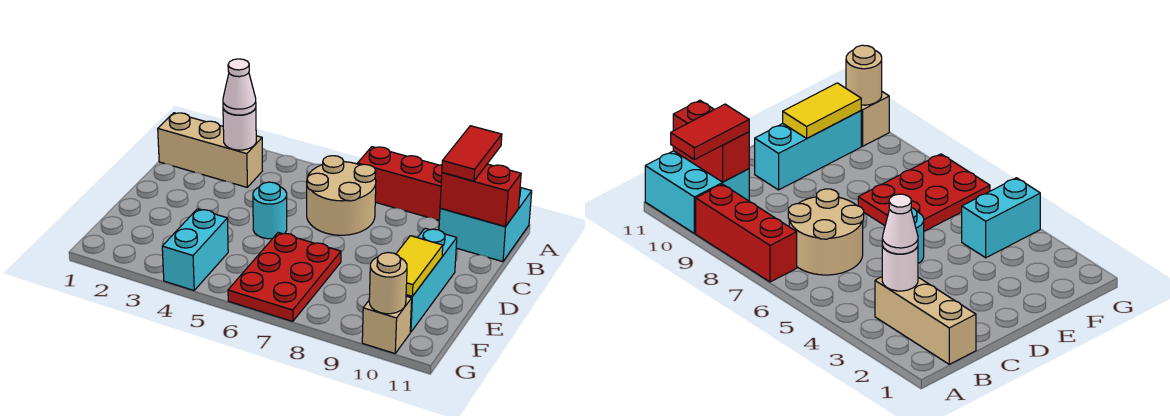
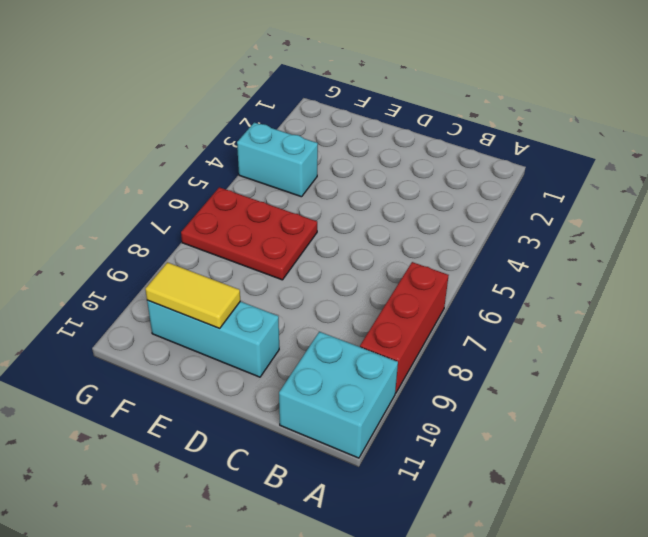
none -> tan 1x3 brick [158,113,262,187]
none -> tan 2x2 round brick [307,156,376,235]
none -> cyan 1x1 round brick [253,182,287,239]

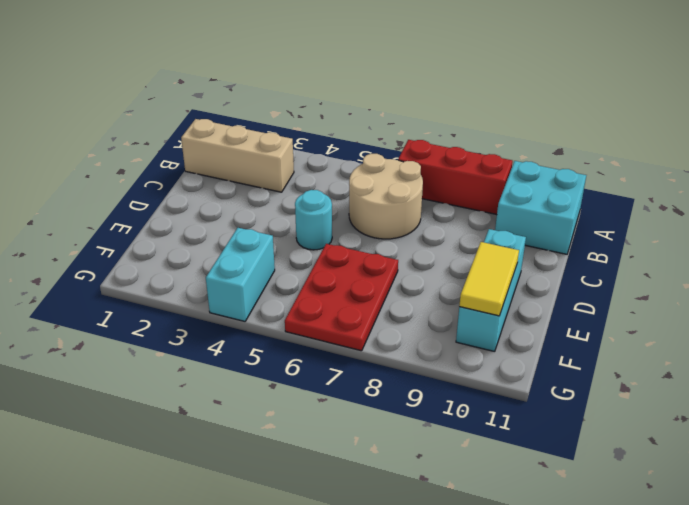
none -> tan 1x1 brick [362,296,412,354]
none -> white 1x1 round brick [223,108,256,150]
none -> red 1x2 brick [440,164,521,227]

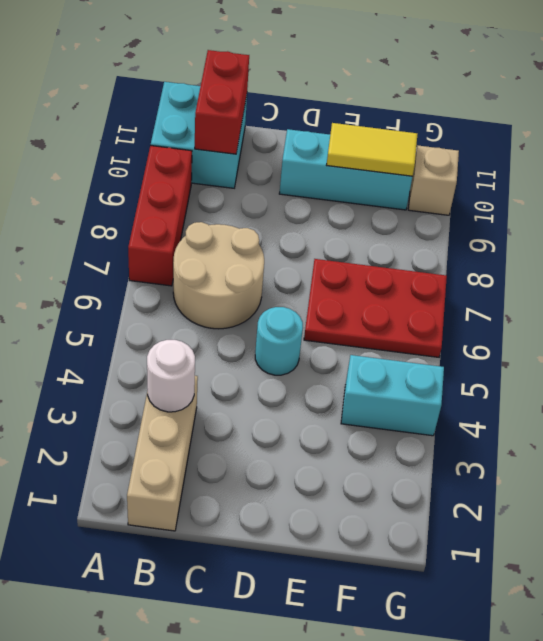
none -> tan 1x1 round brick [369,253,407,314]
none -> red 1x2 tile [442,126,502,181]
none -> white 1x1 cone [223,59,256,115]

